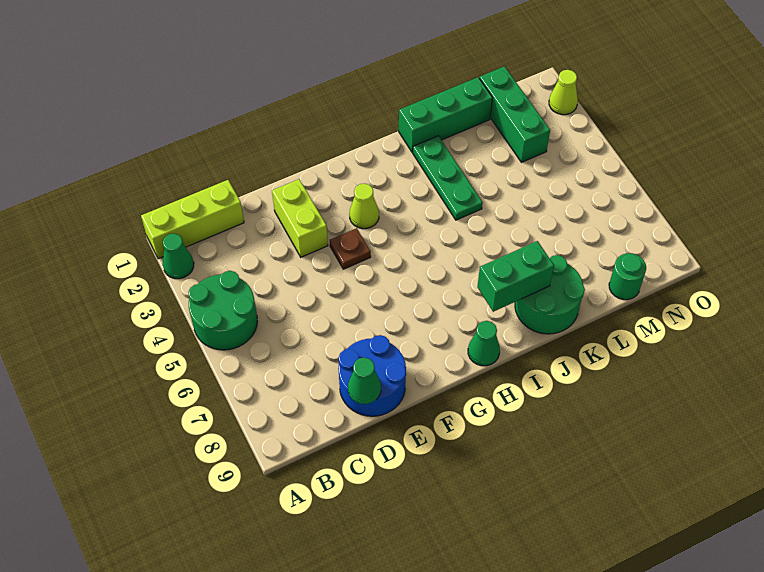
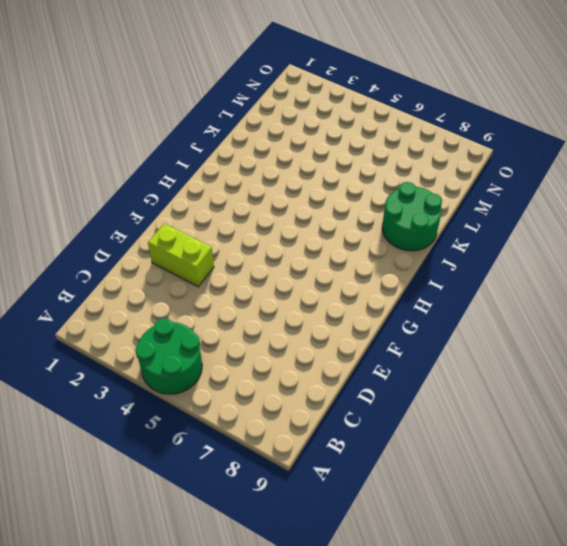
none -> lime 1x3 brick [141,180,244,259]
none -> green 1x1 cone [163,234,194,279]
none -> blue 2x2 round brick [338,335,406,416]

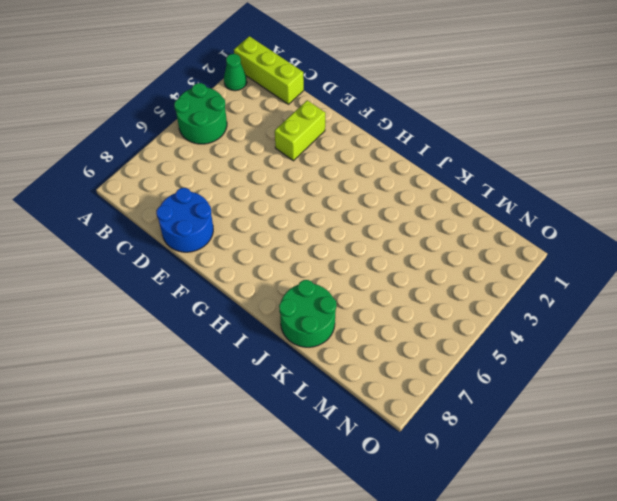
none -> brown 1x1 plate [330,228,371,269]
none -> lime 1x1 cone [349,183,379,229]
none -> green 1x1 cone [468,321,500,366]

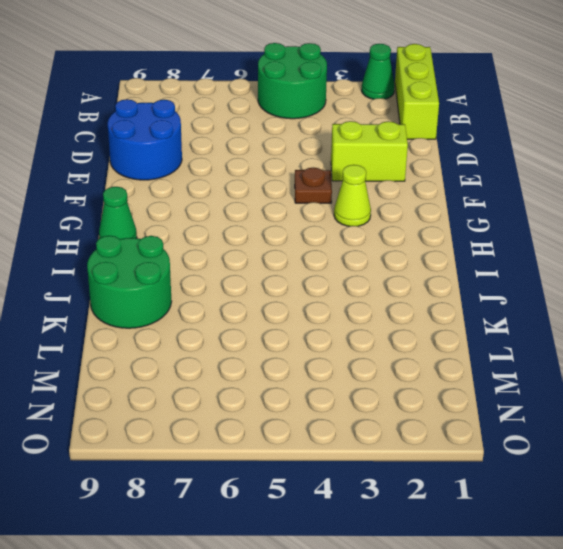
none -> green 1x3 brick [399,77,492,152]
none -> green 1x3 plate [413,136,483,220]
none -> green 1x3 brick [479,66,550,162]

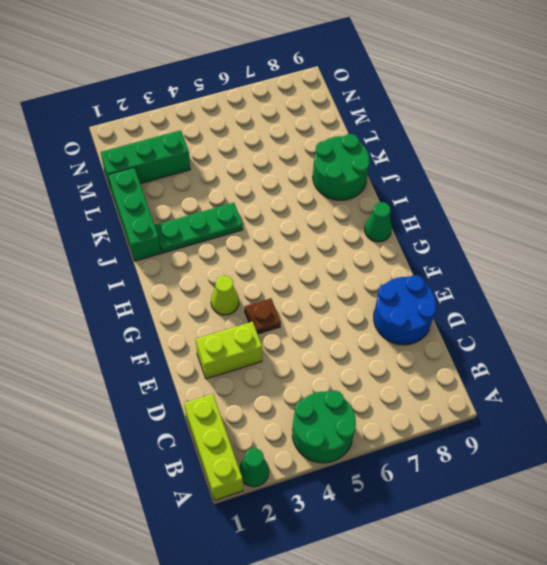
none -> green 1x1 round brick [609,253,646,300]
none -> lime 1x1 cone [549,70,578,115]
none -> green 1x1 cone [348,357,381,404]

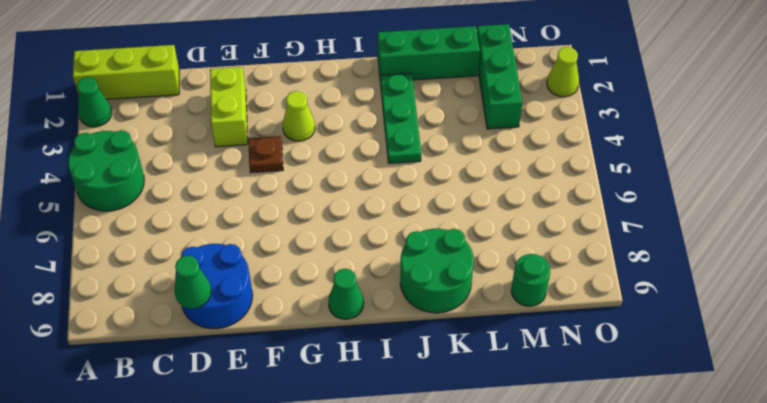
none -> green 1x2 brick [477,241,554,312]

